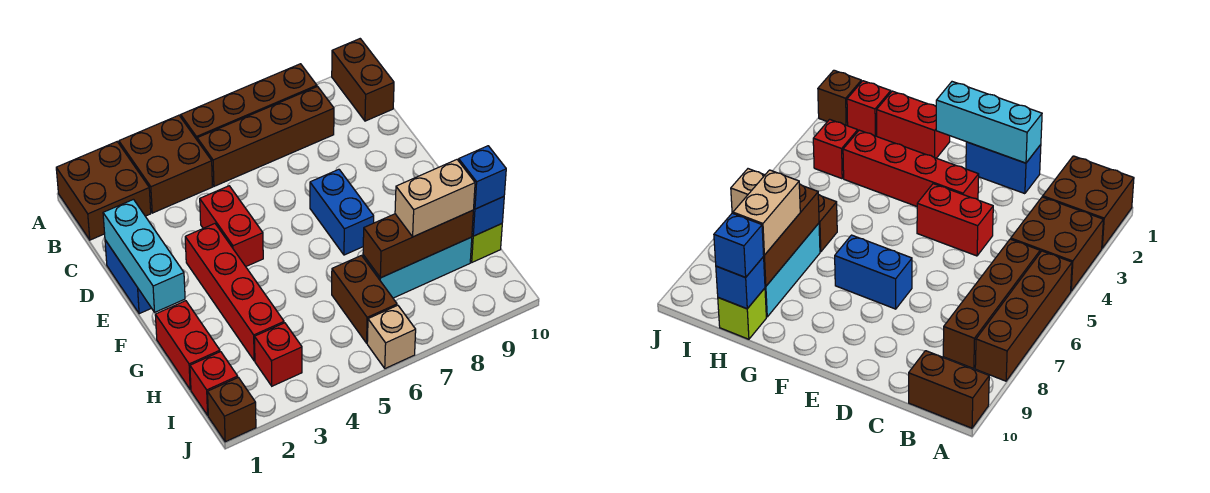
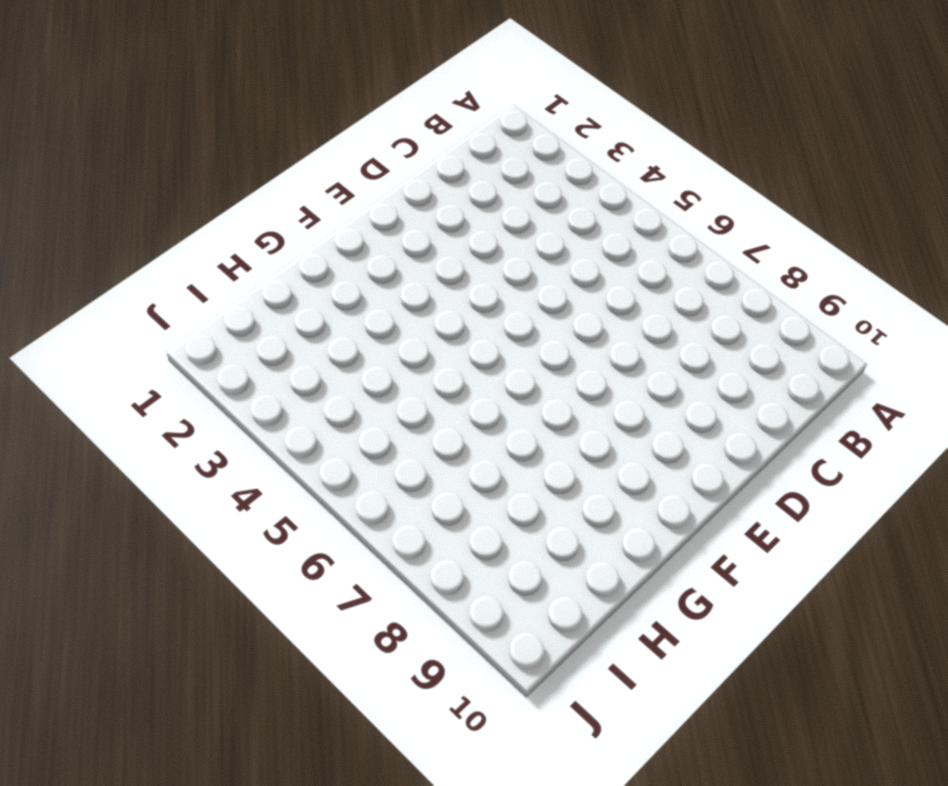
none -> brown 2x2 brick [56,142,151,240]
none -> brown 2x2 brick [119,115,212,213]
none -> brown 1x4 brick [181,64,317,139]

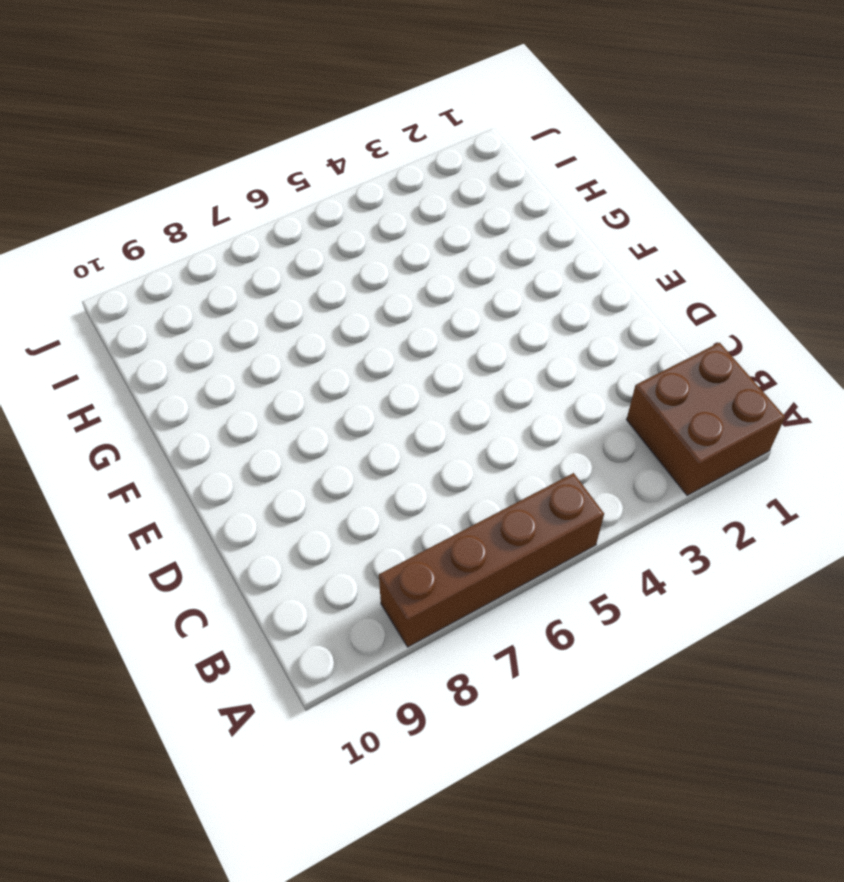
none -> brown 2x2 brick [119,115,212,213]
none -> brown 1x2 brick [332,39,394,121]
none -> brown 1x4 brick [197,87,334,186]

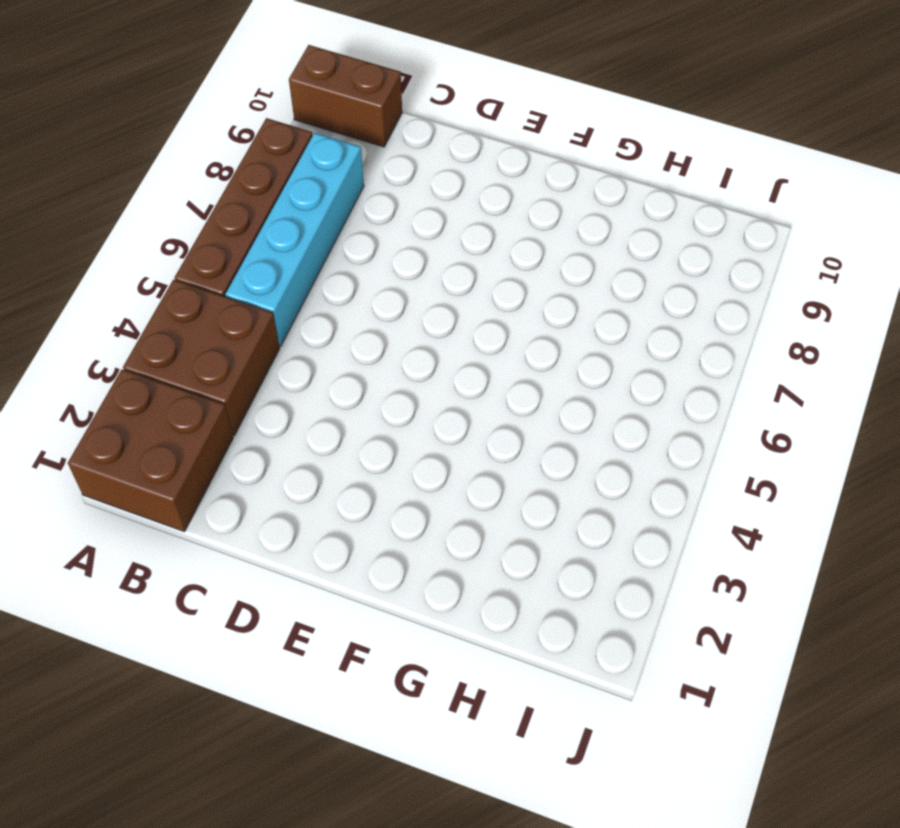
cyan 1x4 brick [225,133,364,346] -> brown 1x4 brick [197,87,334,186]
none -> blue 1x2 brick [105,240,151,314]
none -> red 1x2 brick [200,186,263,266]
none -> red 1x4 brick [185,224,284,361]

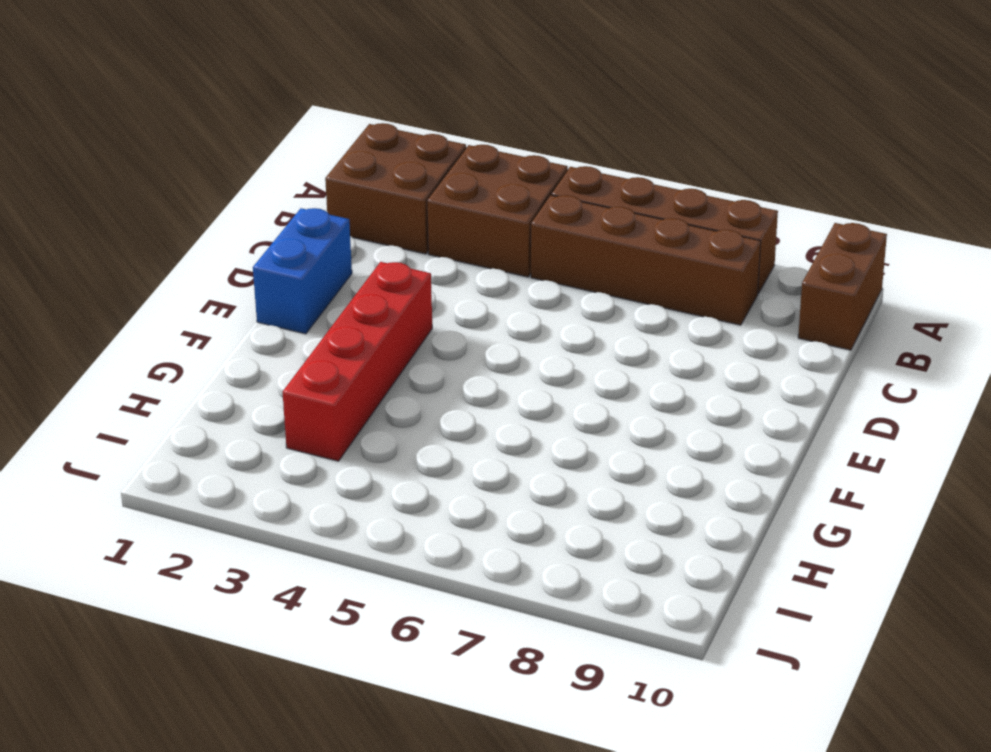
none -> red 1x2 brick [200,186,263,266]
none -> blue 1x2 brick [310,169,374,255]
none -> red 1x2 brick [155,301,220,390]

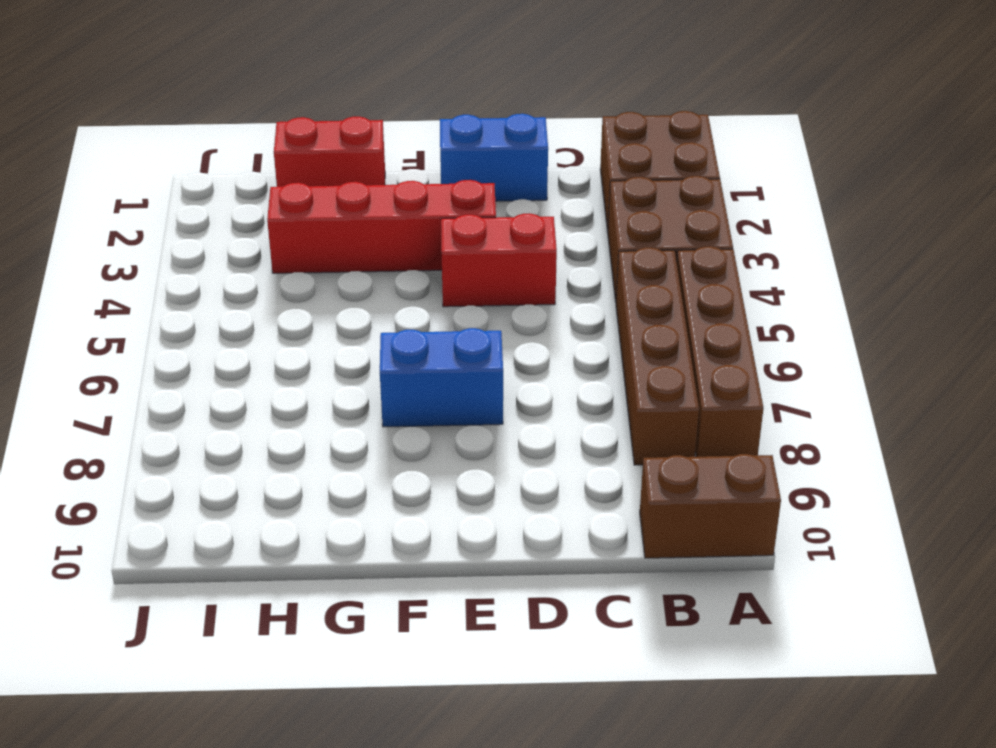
none -> brown 1x2 brick [332,256,397,343]
none -> cyan 1x3 brick [363,237,472,298]
none -> lime 1x1 brick [470,224,502,262]

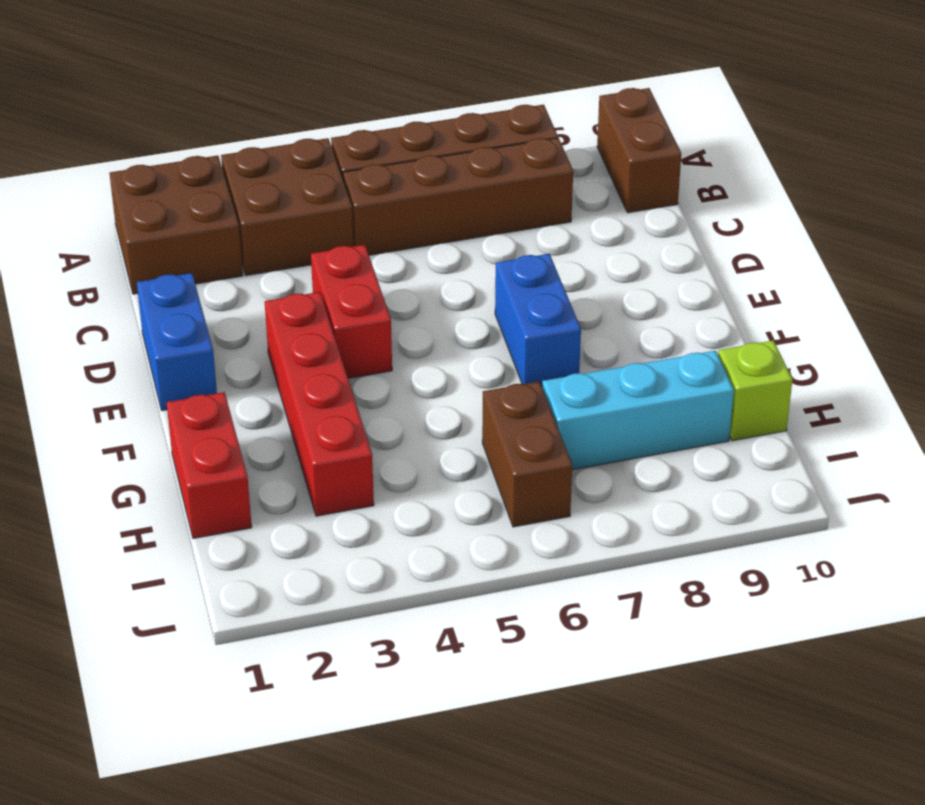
none -> red 1x1 brick [190,352,238,415]
none -> red 1x1 brick [255,323,302,386]
none -> brown 1x1 brick [208,377,256,442]

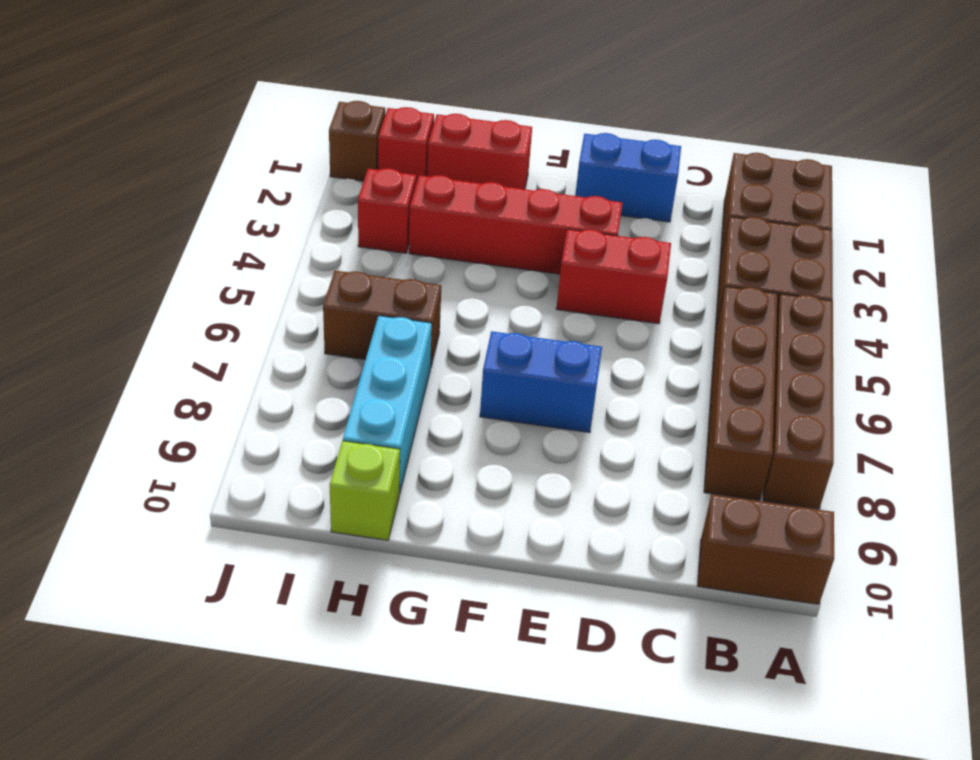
none -> tan 1x1 brick [367,305,416,368]
none -> cyan 1x3 brick [103,199,185,312]
none -> brown 1x3 brick [363,210,473,278]

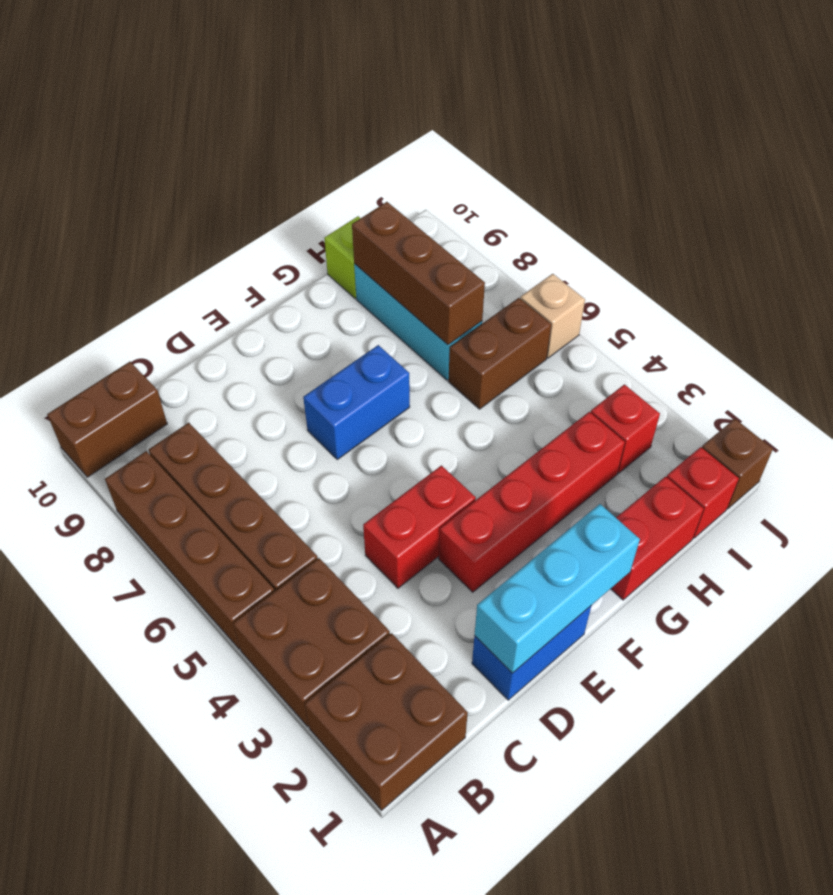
none -> blue 1x1 brick [472,197,504,236]
none -> tan 1x2 brick [395,160,475,237]
none -> blue 1x1 brick [459,146,506,209]

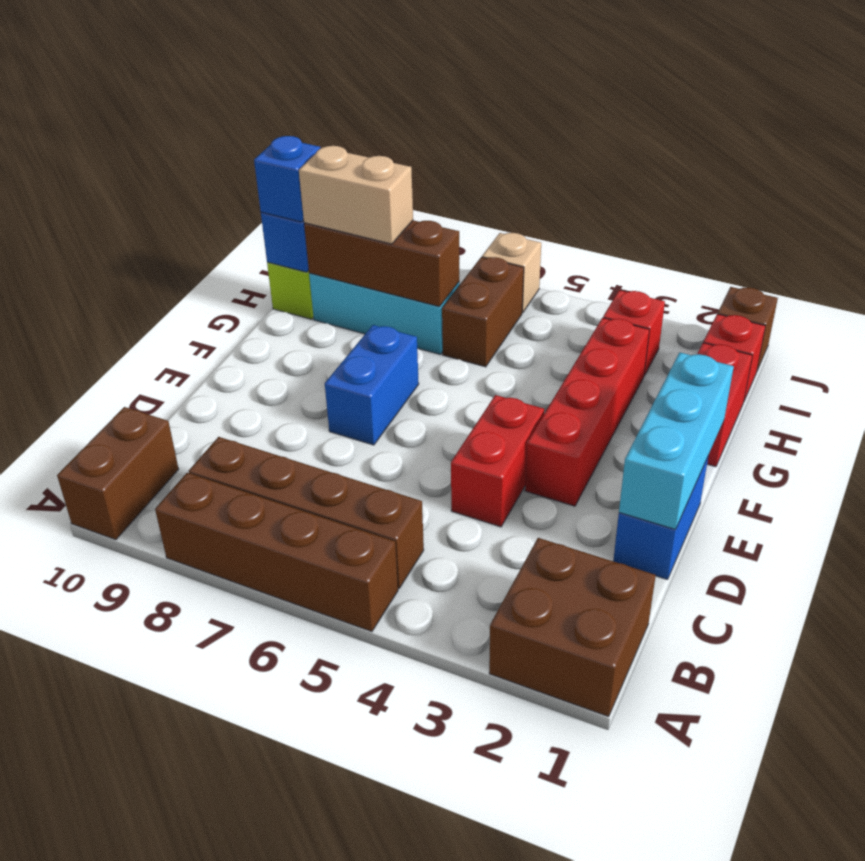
none -> brown 2x2 brick [119,115,212,213]

